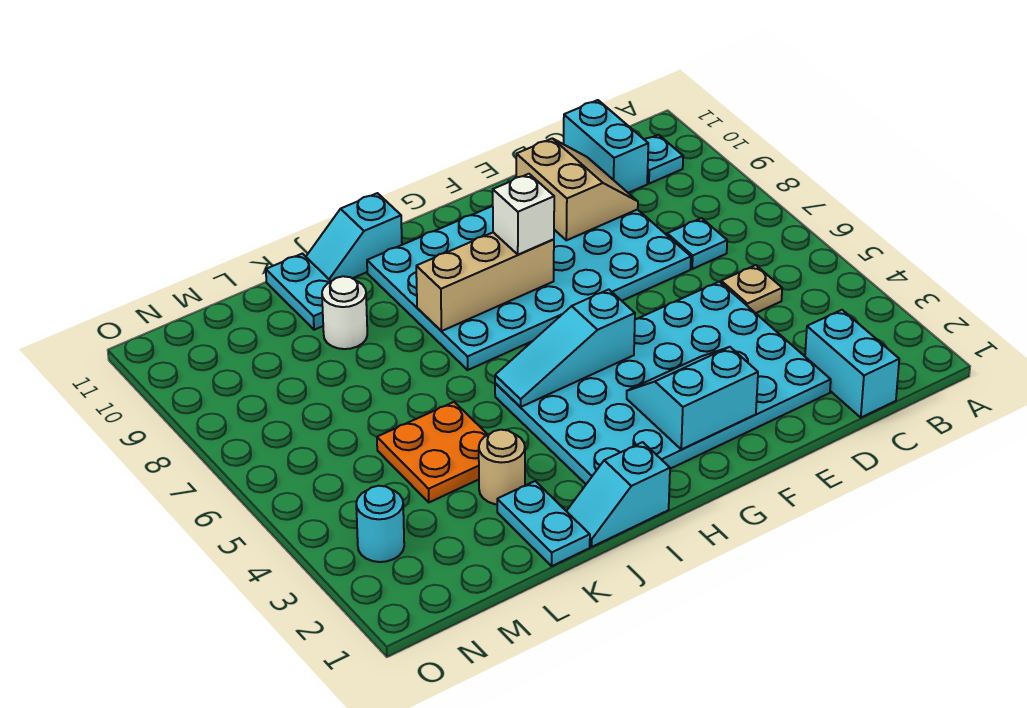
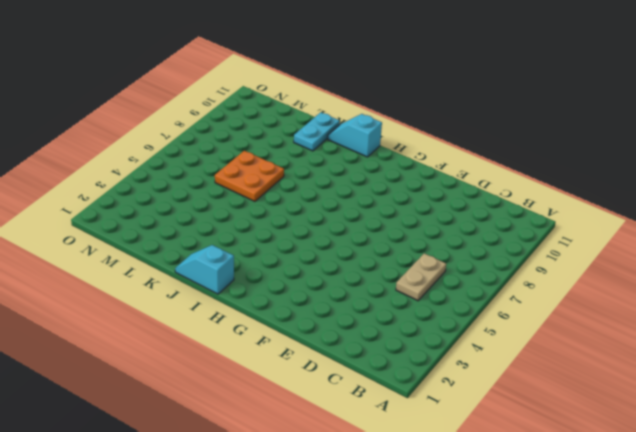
tan 1x2 plate [396,253,446,301] -> tan 1x1 plate [721,265,782,313]
orange 2x2 plate [215,151,284,201] -> orange 2x2 plate moved to [377,402,488,502]
none -> cyan 1x1 plate [645,135,683,184]
none -> cyan 1x2 brick [805,310,899,417]
none -> cyan 1x1 plate [667,218,727,269]

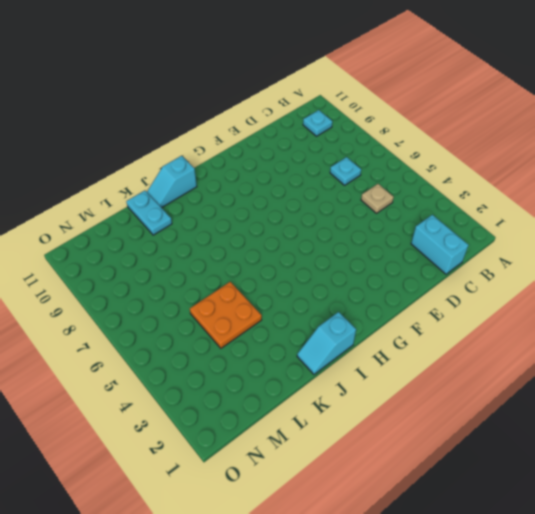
none -> cyan 1x2 brick [564,100,648,193]
none -> cyan 4x6 plate [495,282,831,484]
none -> cyan 4x6 plate [367,206,691,370]

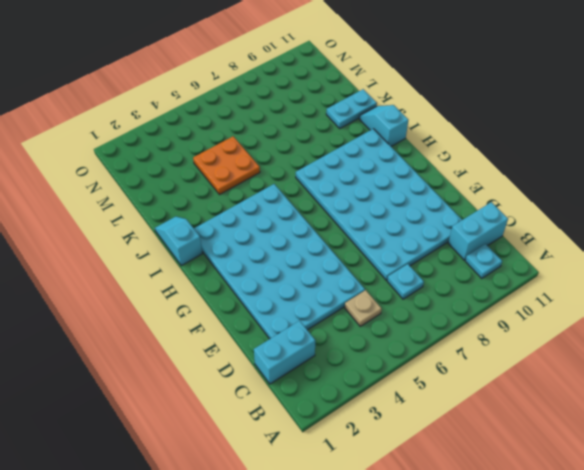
none -> cyan 1x2 plate [497,481,590,566]
none -> tan 1x1 round brick [479,430,525,504]
none -> white 1x1 round brick [322,276,367,349]

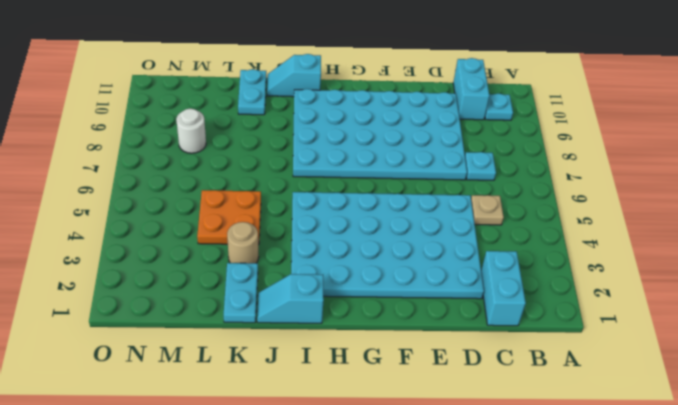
white 1x1 round brick [176,109,206,153] -> white 1x1 round brick moved to [322,276,367,349]
none -> cyan 1x1 round brick [356,486,404,562]
none -> tan 2x2 slope [516,138,638,240]
none -> cyan 2x2 slope [627,347,758,449]

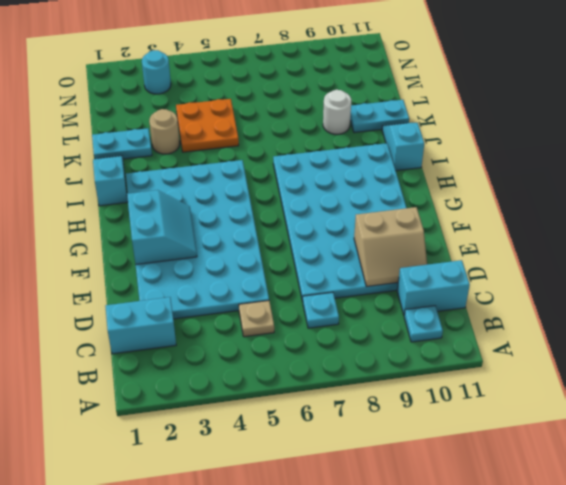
none -> cyan 1x3 slope [495,289,635,407]
none -> tan 1x3 brick [416,232,554,331]
none -> white 1x1 brick [493,174,554,255]

